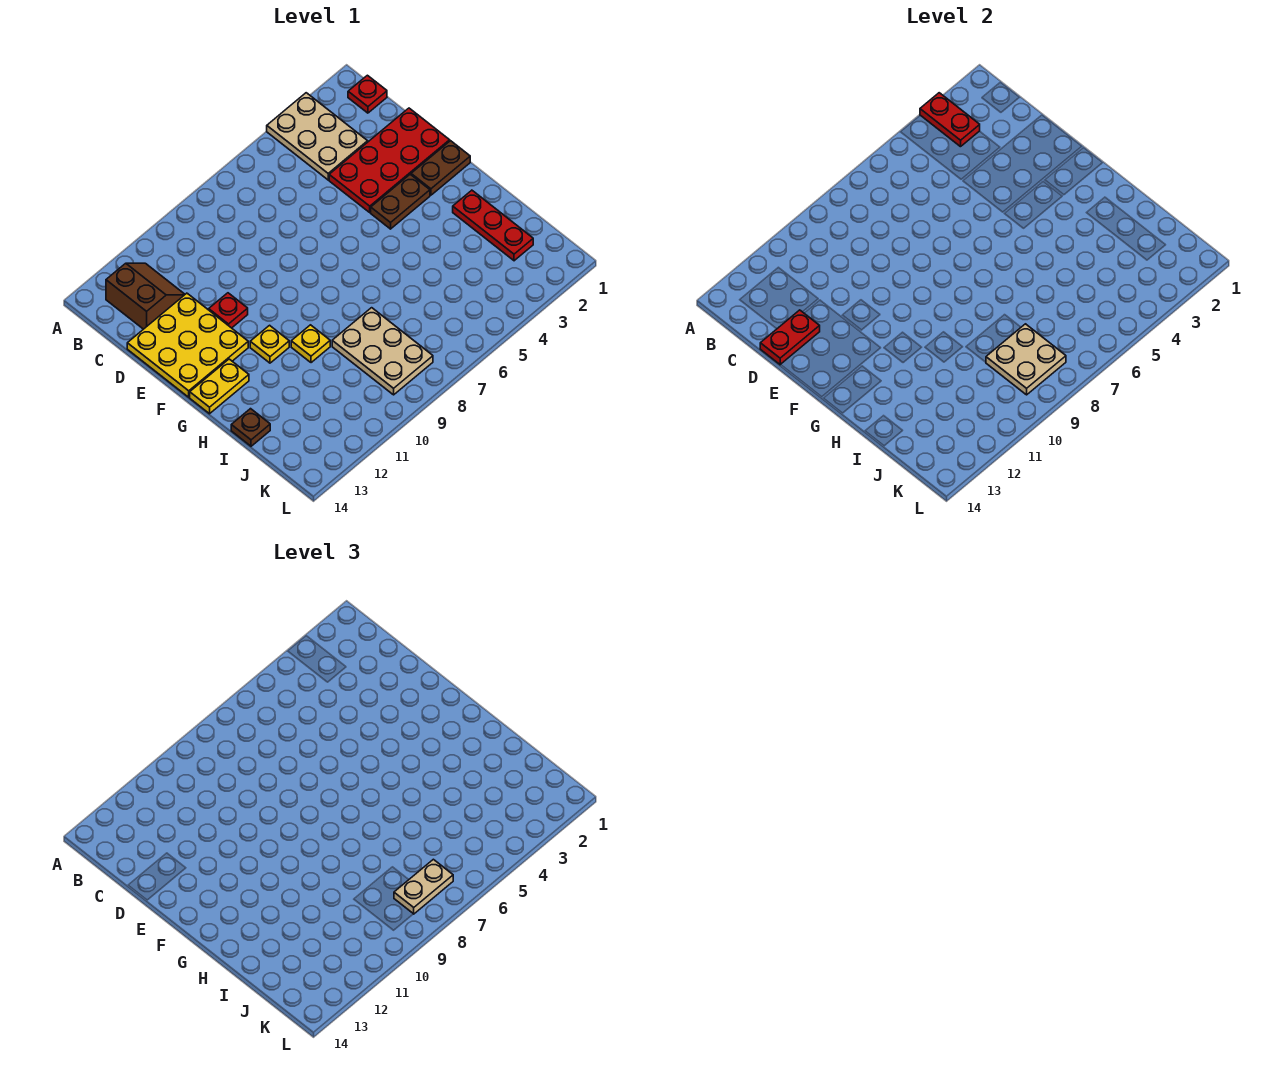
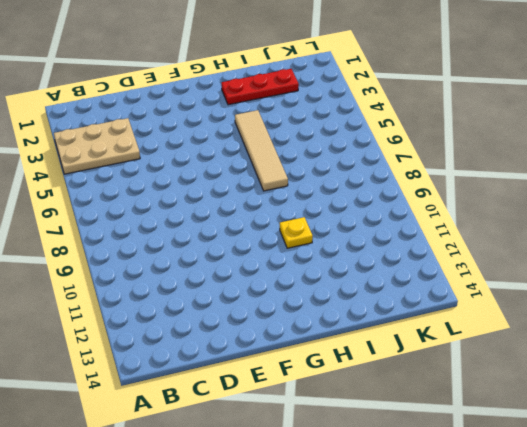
tan 1x4 tile [235,110,288,191] -> none
none -> red 1x1 plate [348,75,387,113]
none -> brown 2x2 slope [106,263,185,329]
none -> red 2x4 plate [329,108,450,212]

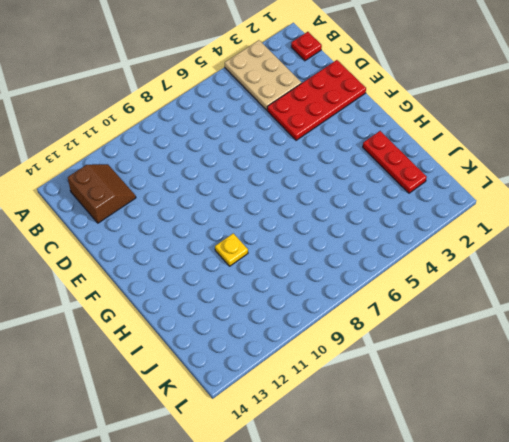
none -> yellow 3x3 plate [127,293,248,397]
none -> red 1x1 plate [209,293,248,328]
none -> brown 1x2 plate [411,141,470,195]

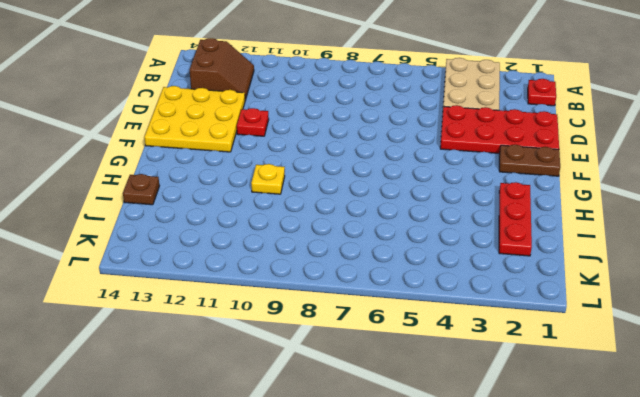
none -> brown 1x2 plate [371,174,430,229]
none -> yellow 1x1 plate [250,325,289,363]
none -> yellow 1x2 plate [190,359,249,414]

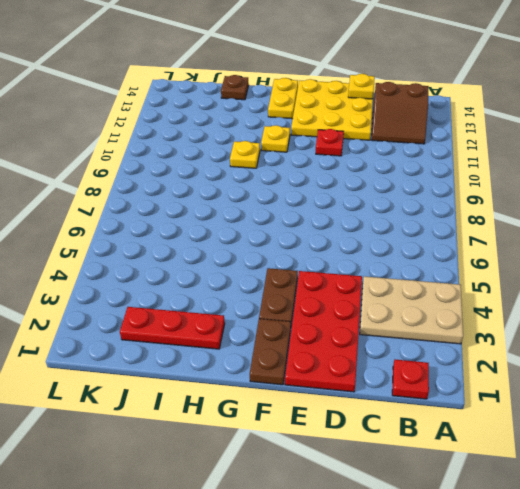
yellow 1x1 plate [348,74,375,99] -> red 1x2 plate [760,310,820,365]
none -> tan 2x3 plate [332,308,433,395]
none -> red 1x2 plate [920,93,980,147]
none -> tan 2x2 plate [986,324,1066,395]

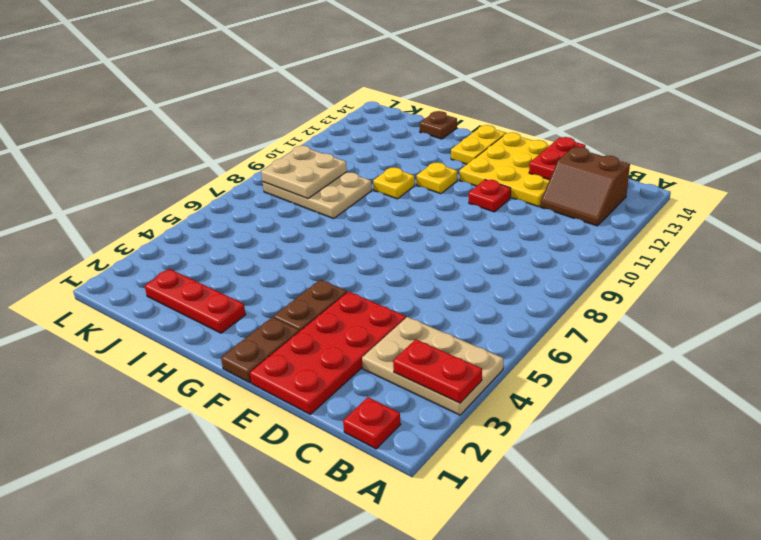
none -> tan 1x2 plate [394,859,453,914]

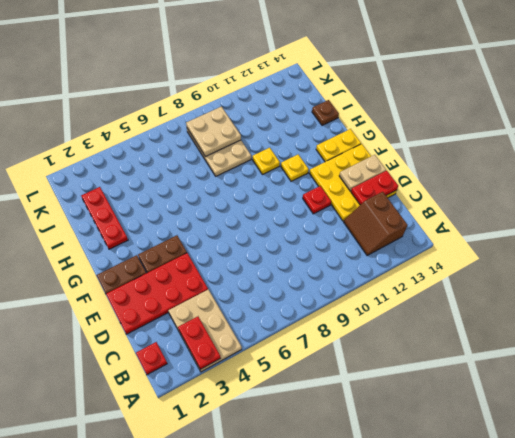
tan 1x2 plate [339,155,386,191] -> tan 1x2 plate moved to [394,859,453,914]

